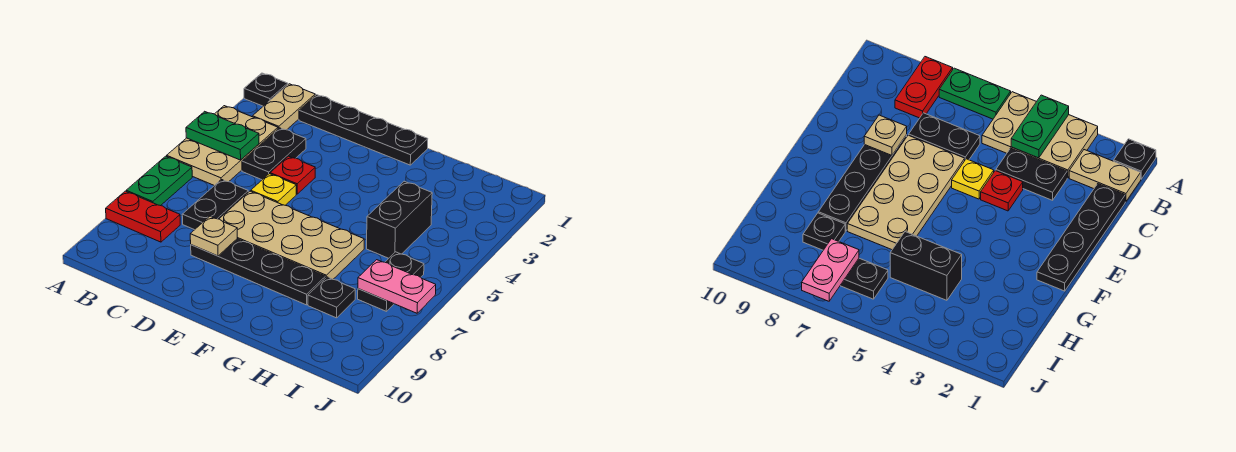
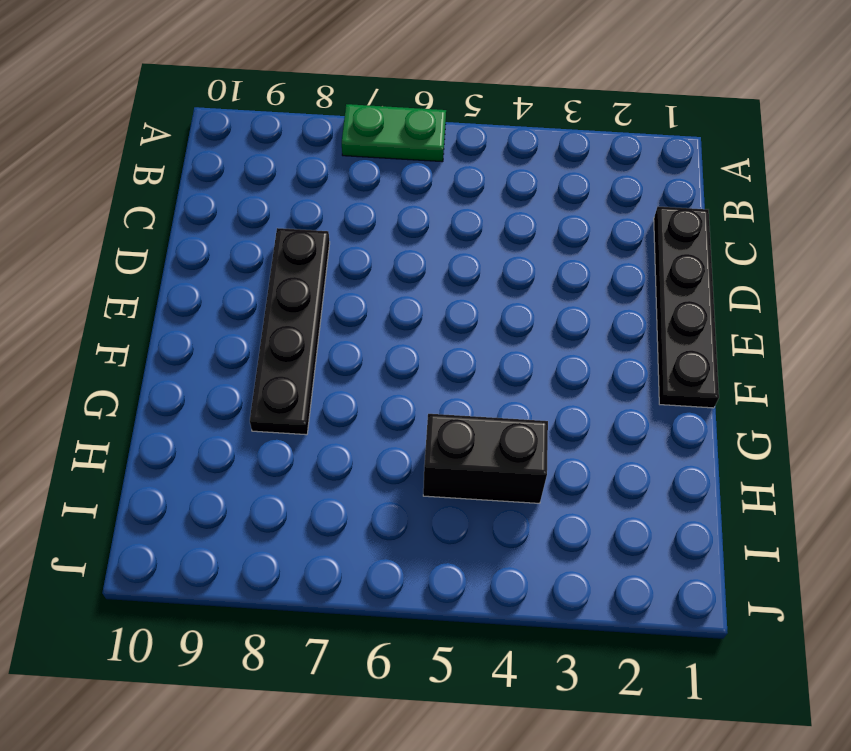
none -> black 1x1 plate [244,73,288,106]
none -> tan 2x3 plate [167,106,278,186]
none -> red 1x2 plate [106,191,180,242]

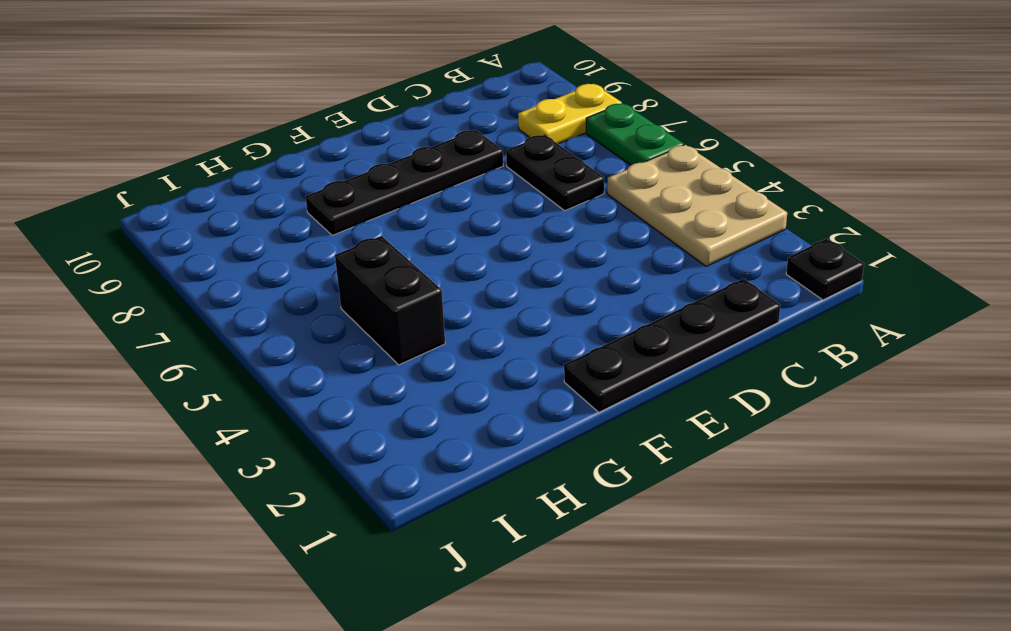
yellow 1x2 plate [518,84,622,144] -> red 1x2 plate [106,191,180,242]
none -> tan 1x2 plate [253,84,315,130]
none -> black 1x2 plate [242,128,306,180]
none -> red 1x1 plate [270,156,315,194]

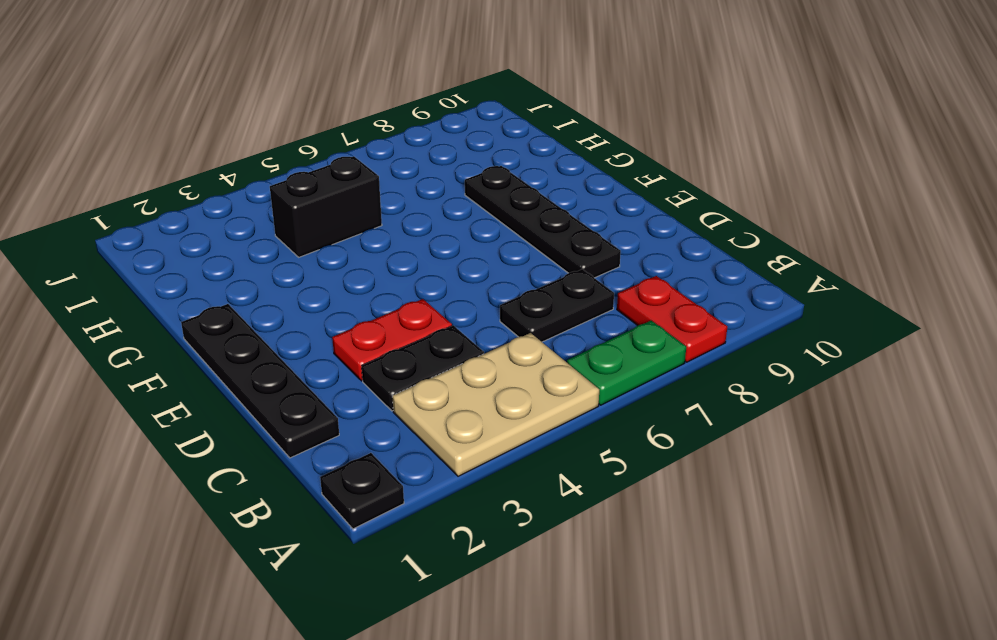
red 1x2 plate [332,299,452,381] -> red 1x1 plate [270,156,315,194]
none -> tan 1x2 plate [253,84,315,130]
none -> yellow 1x1 plate [251,174,296,205]
none -> tan 2x4 plate [220,191,364,279]

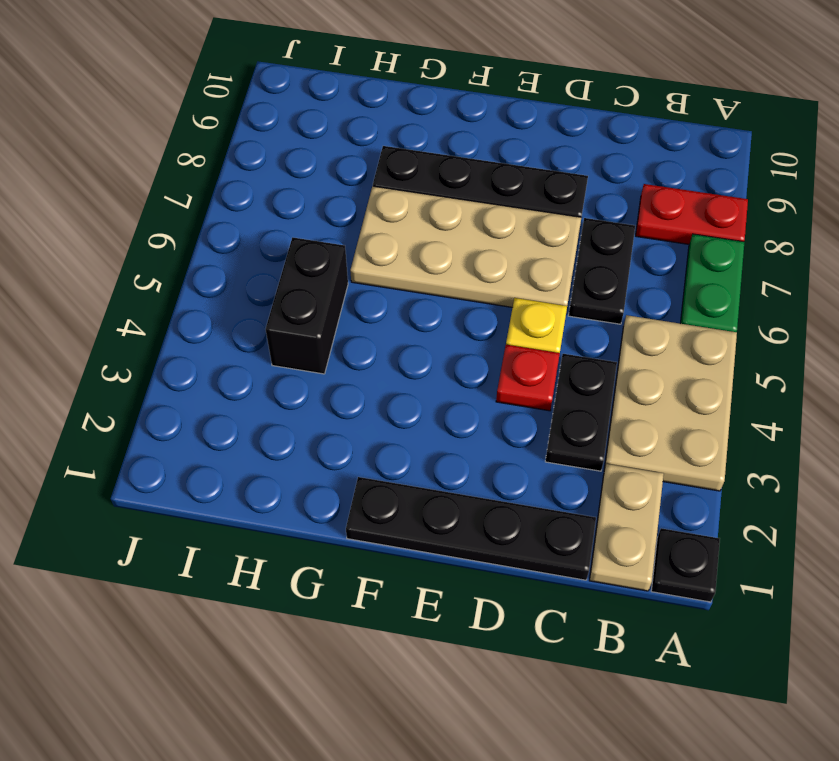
none -> black 1x1 plate [308,277,355,318]
none -> black 1x2 plate [358,252,424,311]
none -> green 1x2 plate [186,111,259,160]

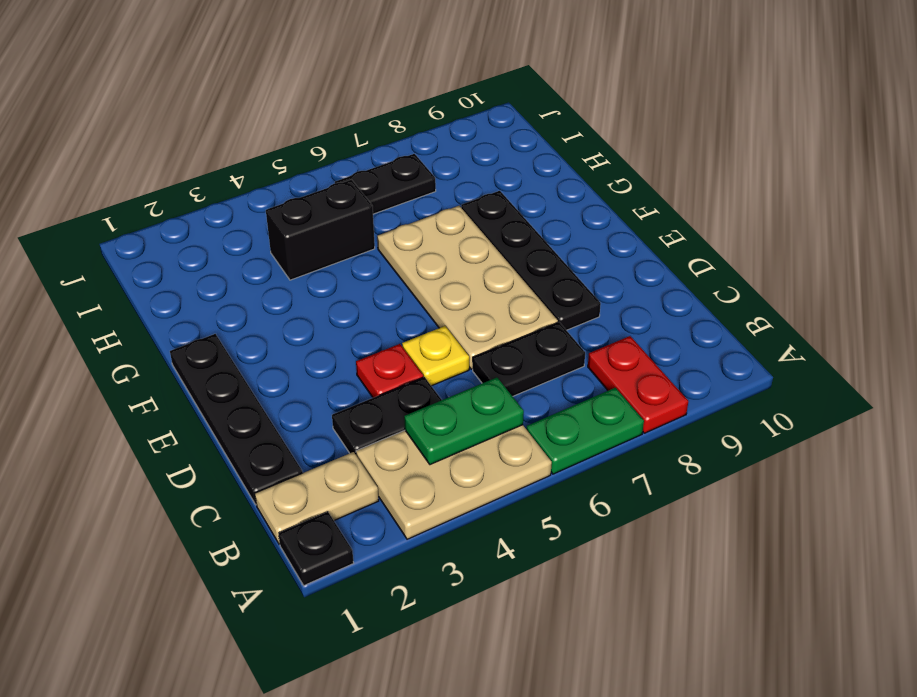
green 1x2 plate [404,378,524,465] -> green 1x2 plate turned to [186,111,259,160]
none -> black 1x1 plate [308,277,355,318]
none -> tan 1x1 plate [190,216,237,256]
none -> pink 1x2 plate [358,260,436,313]

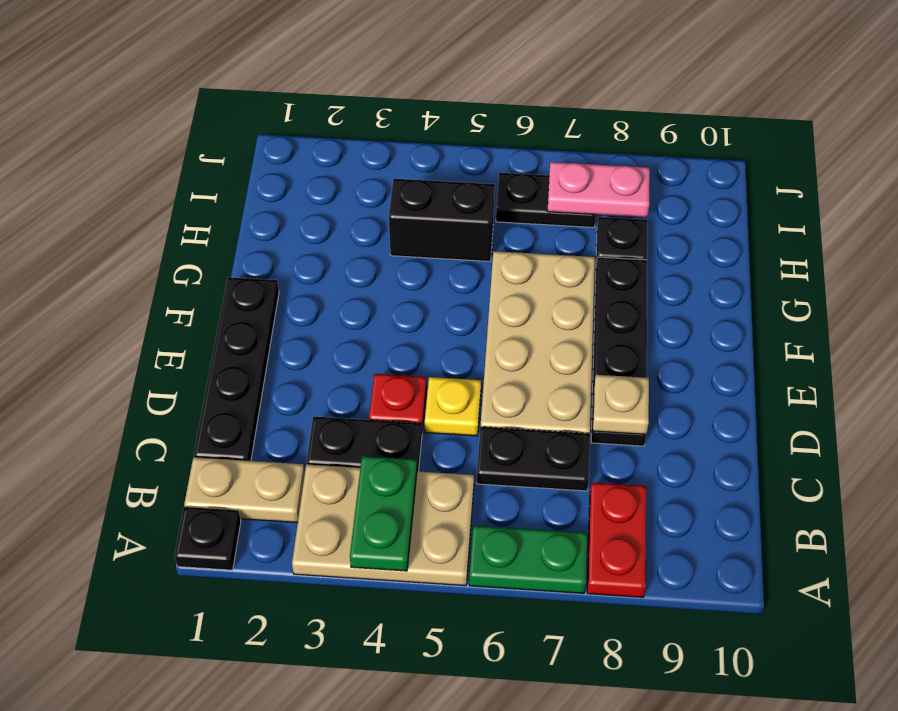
pink 1x2 plate [547,162,650,217] -> pink 1x2 plate turned to [358,260,436,313]

